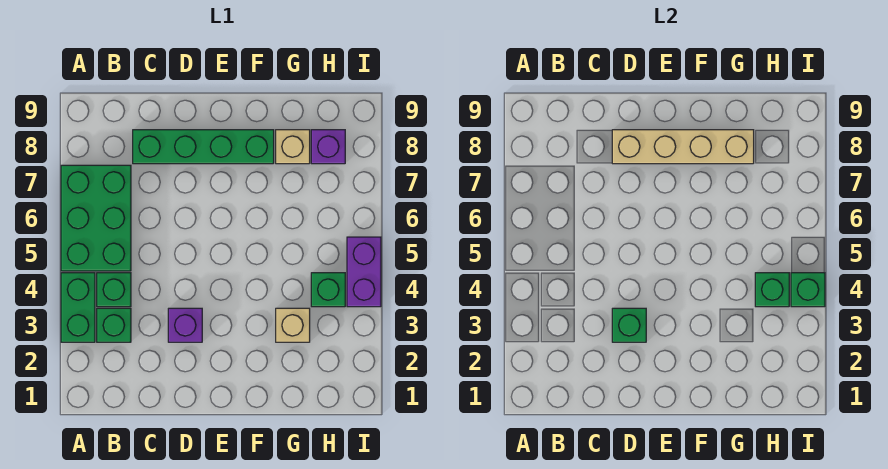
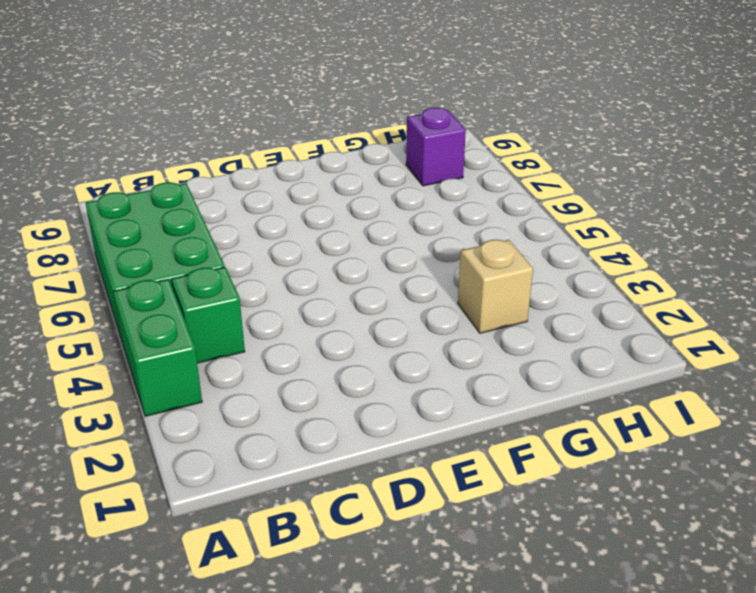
none -> green 1x1 brick [97,308,131,342]
none -> green 1x4 brick [133,130,274,164]
none -> purple 1x1 brick [168,308,202,342]

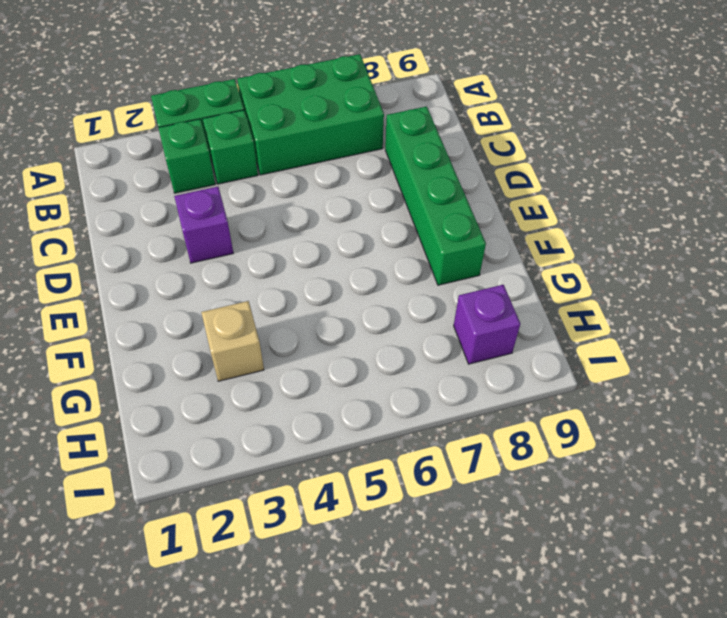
none -> tan 1x1 brick [276,130,310,164]
none -> green 1x1 brick [311,273,345,307]
none -> purple 1x2 brick [347,237,381,307]

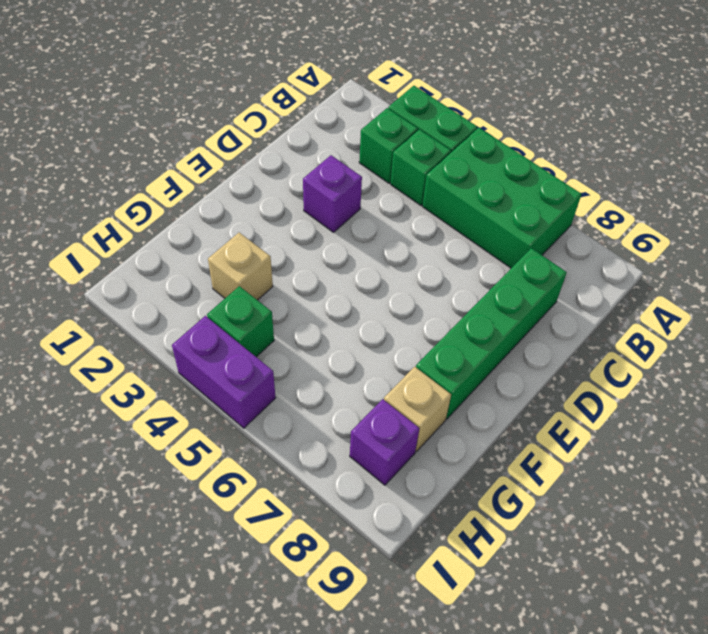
none -> green 1x1 brick [612,308,646,342]
none -> tan 1x4 brick [612,130,754,164]
none -> green 1x1 brick [755,273,789,307]

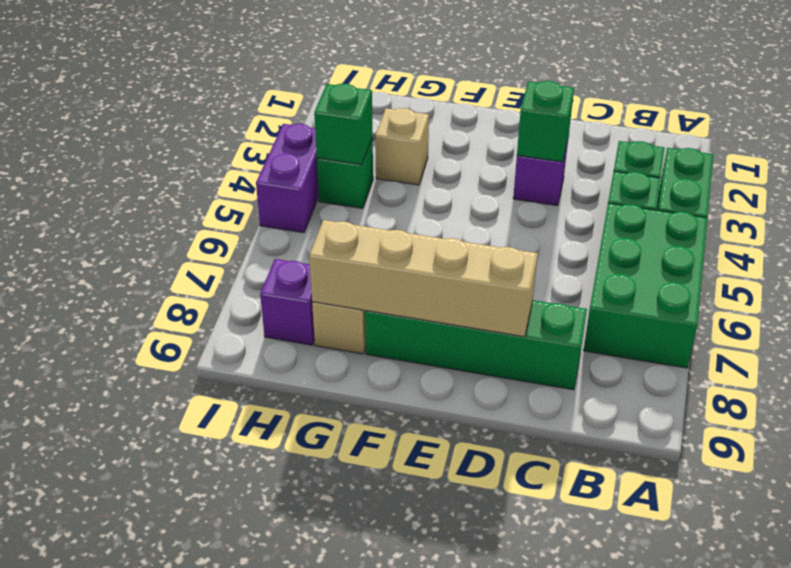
none -> green 1x1 brick [791,273,825,307]

